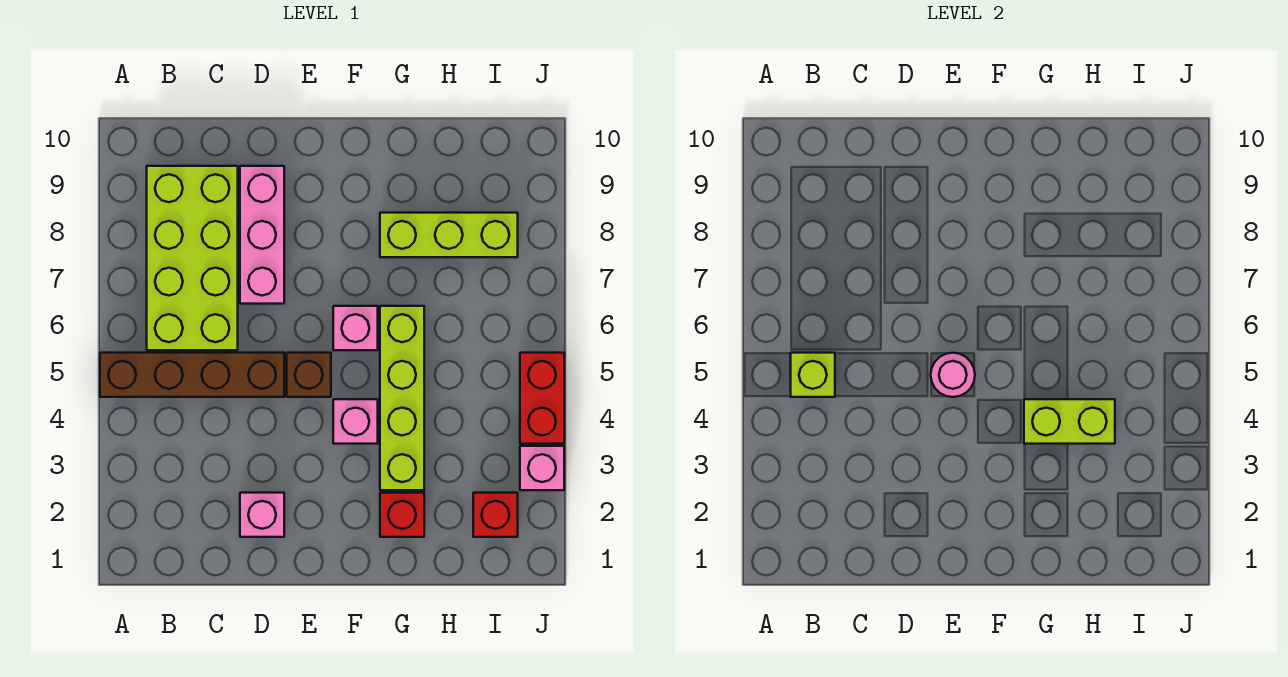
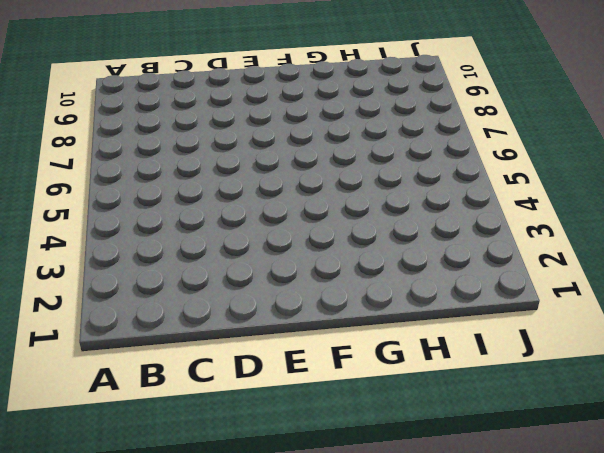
none -> brown 1x4 brick [100,353,284,397]
none -> lime 2x4 brick [147,166,238,350]
none -> pink 1x1 brick [240,493,284,537]

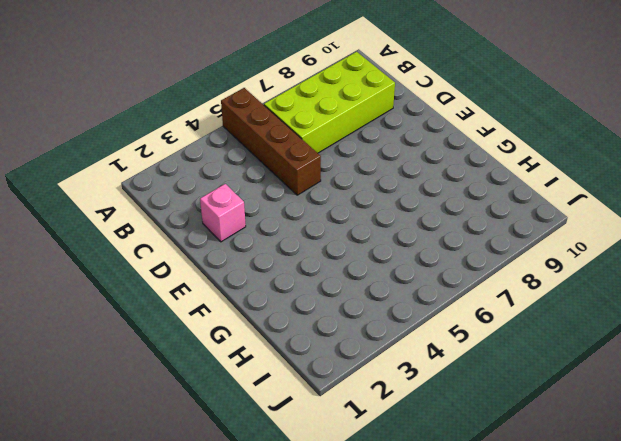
none -> pink 1x3 brick [240,166,284,304]
none -> brown 1x1 brick [287,353,331,397]
none -> pink 1x1 brick [333,399,378,444]

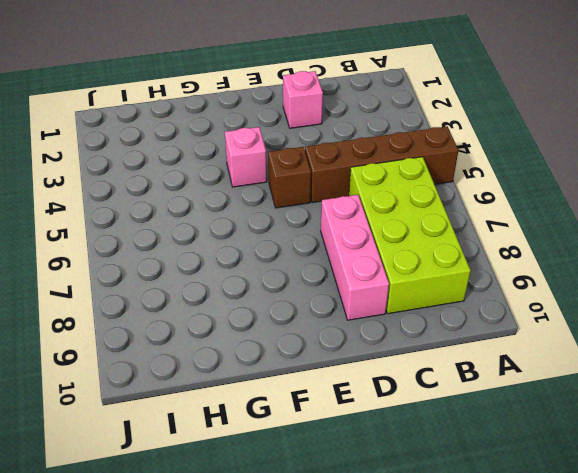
none -> pink 1x1 brick [333,306,378,350]
none -> red 1x1 brick [380,493,424,537]
none -> lime 1x4 brick [380,306,424,490]

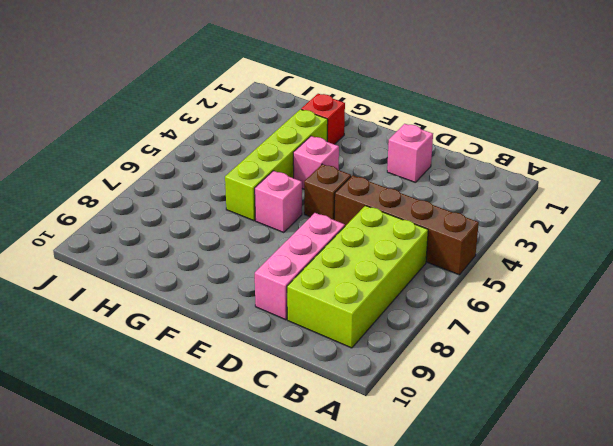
none -> lime 1x3 brick [380,213,518,257]
none -> red 1x1 brick [473,493,518,537]
none -> pink 1x1 brick [520,446,564,490]

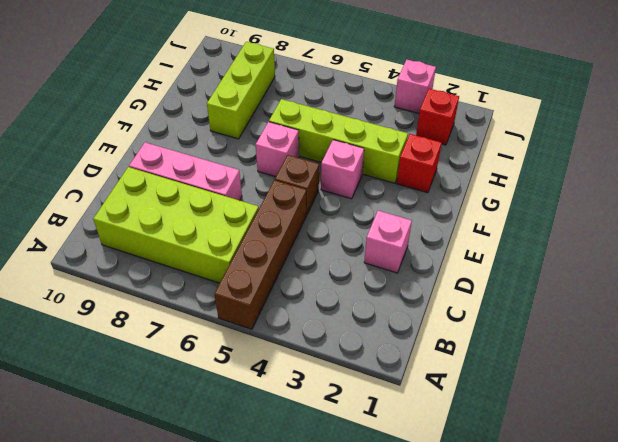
none -> red 1x2 brick [520,353,564,444]
none -> lime 1x1 brick [791,353,835,397]
none -> pink 1x1 round brick [931,353,975,397]

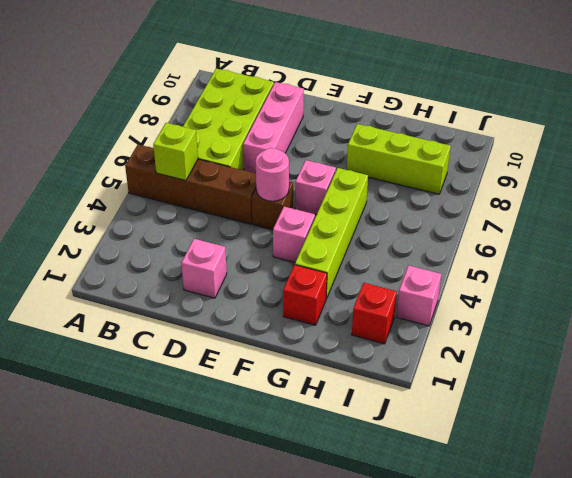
none -> red 1x2 brick [520,353,564,444]
none -> lime 1x2 brick [1024,399,1115,444]

